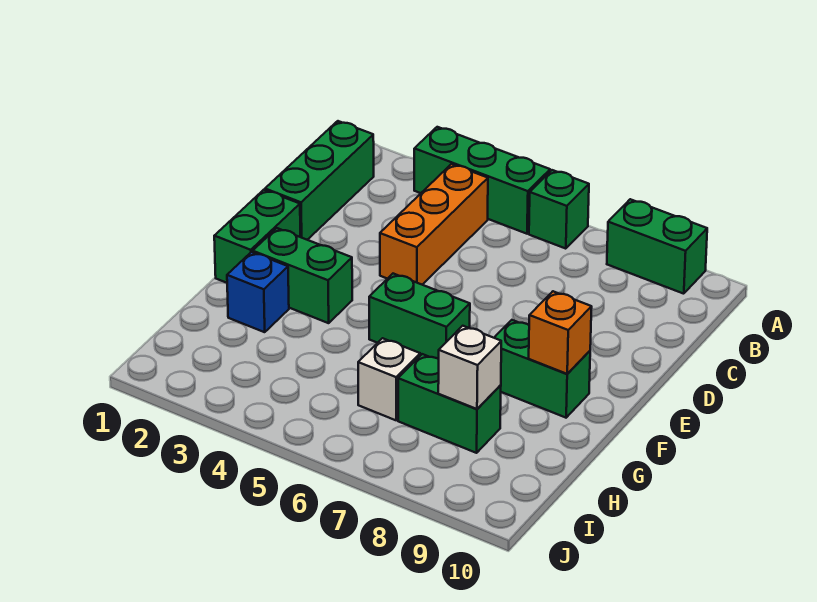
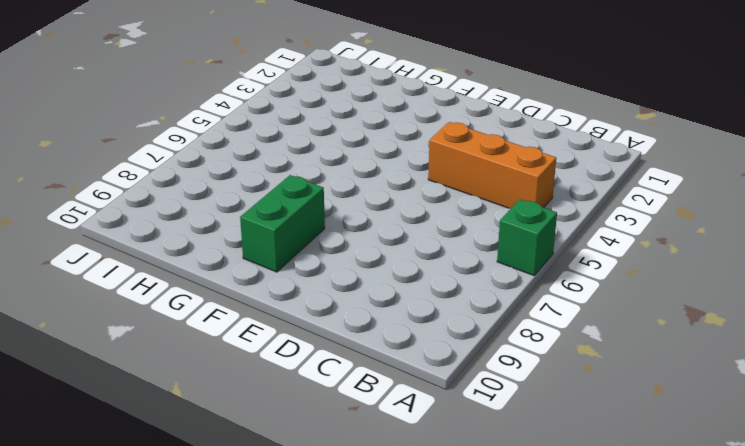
none -> green 1x3 brick [414,127,550,234]
none -> green 1x2 brick [607,199,707,294]
none -> green 1x3 brick [265,121,374,240]

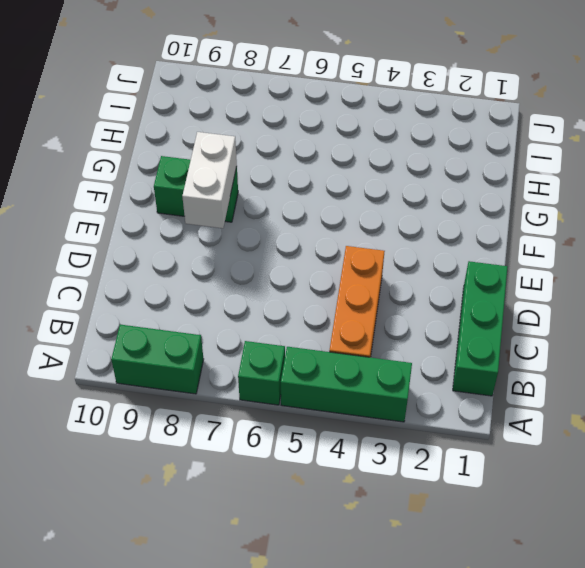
white 1x2 brick [182,132,237,228] -> none
none -> green 1x2 brick [214,190,301,283]
none -> green 1x2 brick [253,228,352,323]
none -> green 1x2 brick [369,274,470,359]

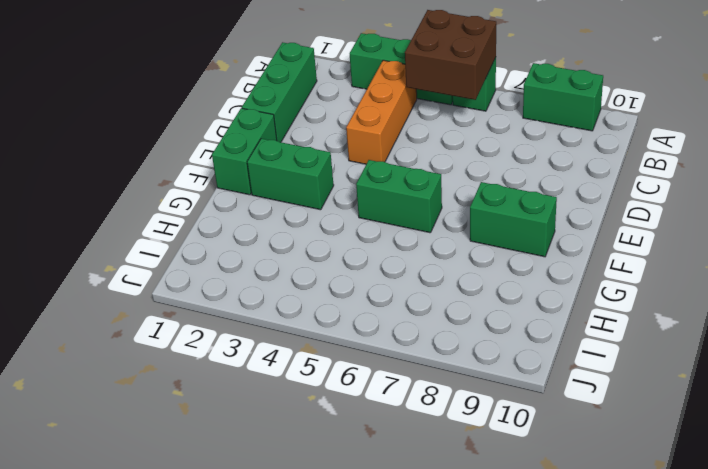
brown 2x2 brick [405,10,496,100] -> none
none -> blue 1x1 brick [227,252,289,332]
none -> white 1x1 brick [358,338,420,420]
none -> green 1x2 brick [398,354,501,453]

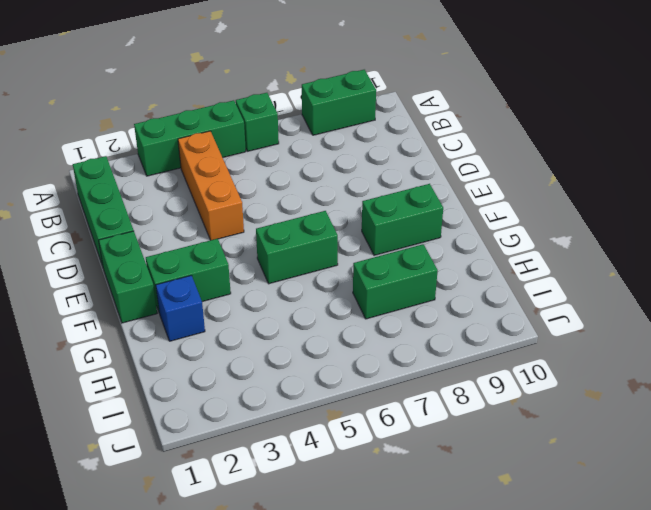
none -> white 1x1 brick [358,338,420,420]
none -> orange 1x1 brick [529,291,592,374]
none -> white 1x1 brick [438,326,501,409]

